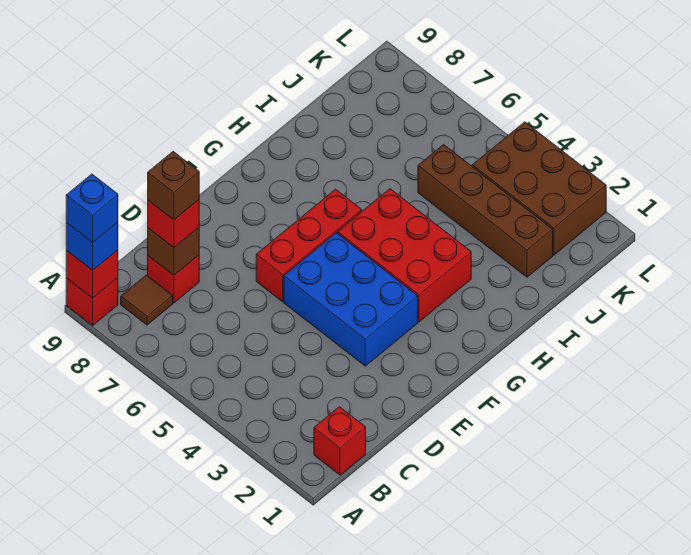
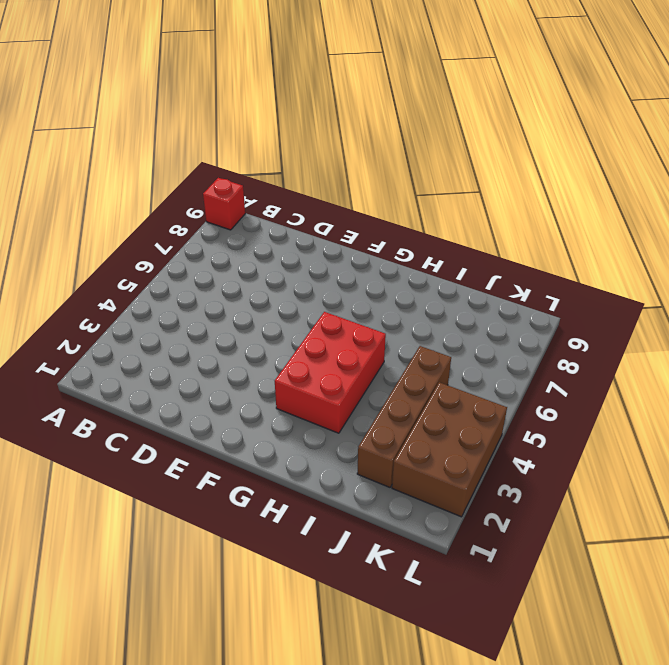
none -> red 1x1 brick [314,407,366,475]
none -> brown 1x1 tile [121,275,173,325]
none -> red 1x1 brick [148,255,199,303]

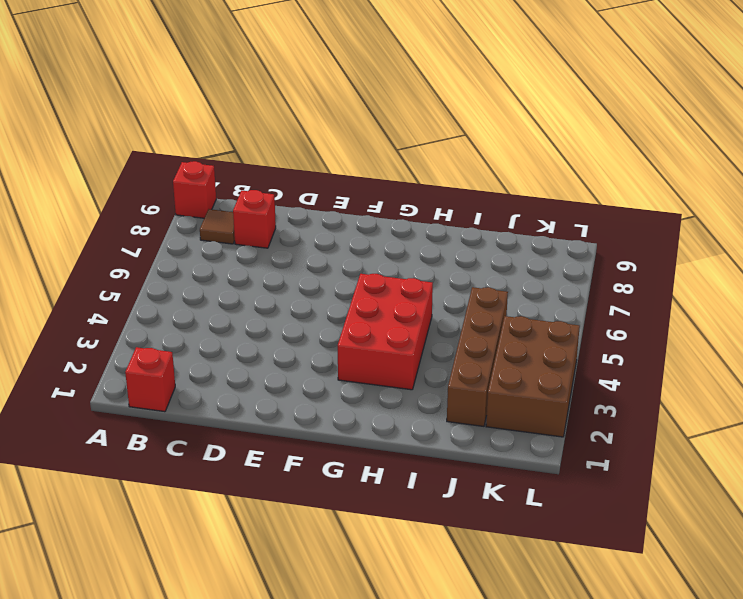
none -> blue 2x3 brick [284,233,418,366]
none -> red 1x3 brick [256,189,362,302]
none -> red 1x1 brick [66,250,118,298]

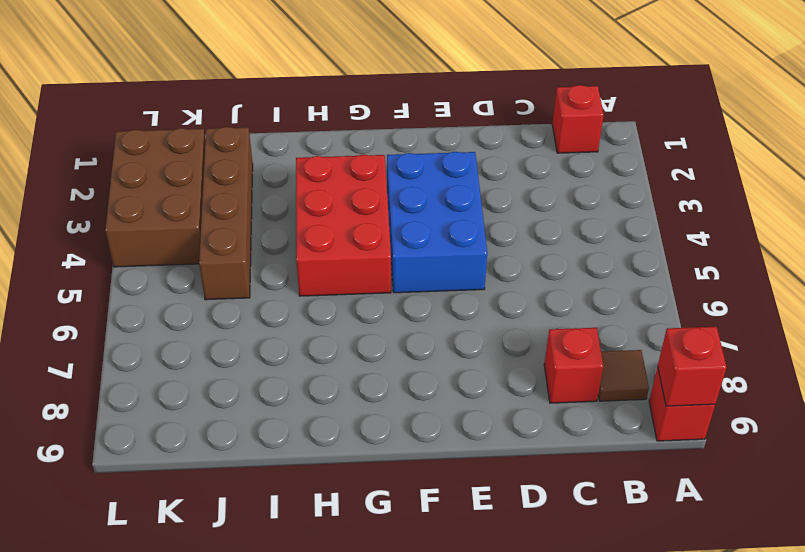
none -> red 1x3 brick [256,189,362,302]
none -> brown 1x1 brick [148,228,199,275]
none -> blue 1x1 brick [66,222,118,270]

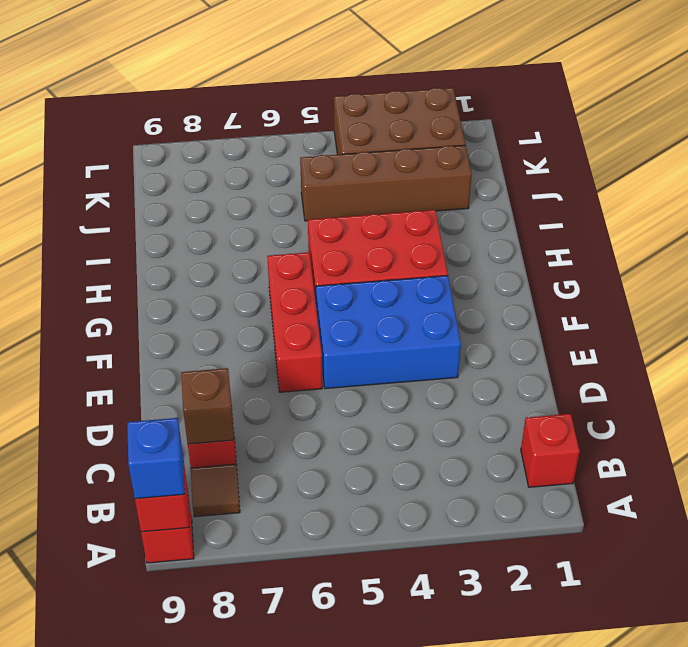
none -> red 1x1 brick [148,200,199,248]
none -> blue 1x1 brick [66,174,118,243]
none -> brown 1x1 brick [148,152,199,220]

